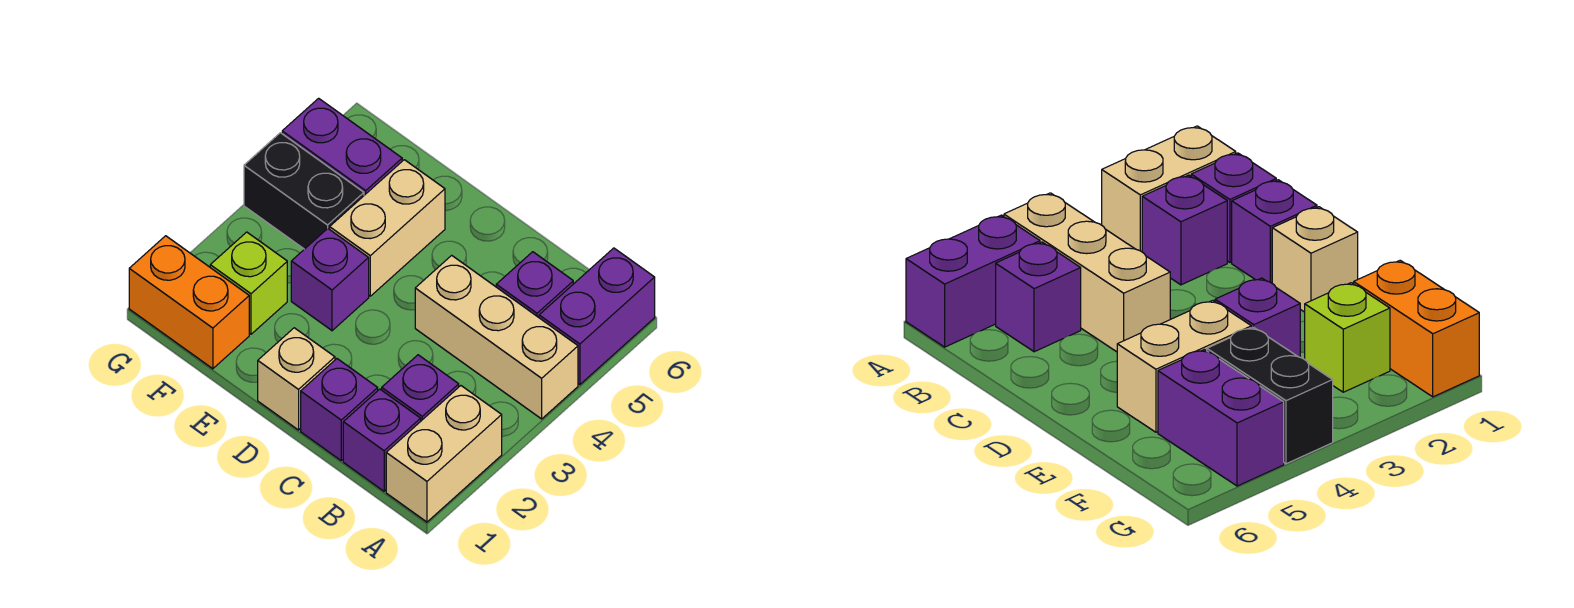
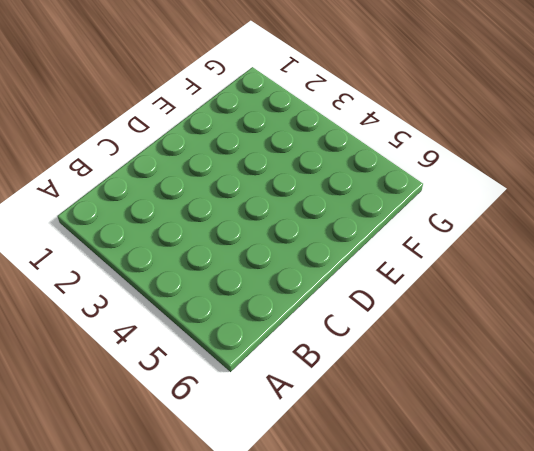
none -> tan 1x2 brick [386,386,502,522]
none -> tan 1x3 brick [415,255,578,419]
none -> purple 1x2 brick [539,248,655,385]

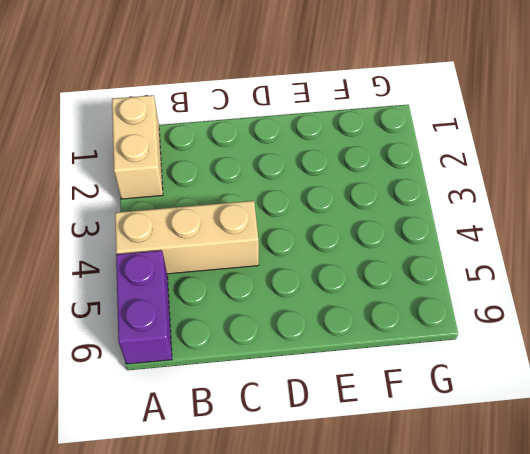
none -> purple 1x1 brick [343,389,421,491]
none -> purple 1x1 brick [382,355,459,421]
none -> purple 1x1 brick [496,252,573,317]

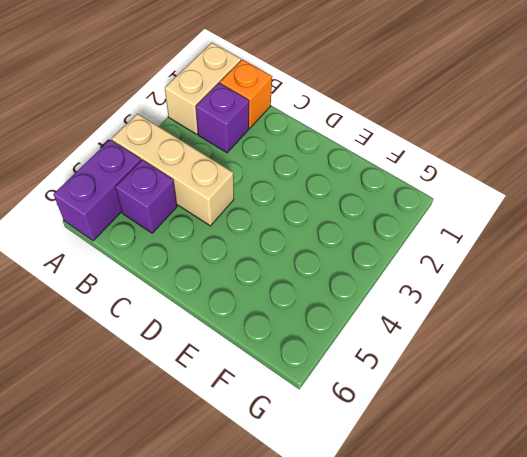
orange 1x1 brick [220,60,272,128] -> purple 1x1 brick [343,389,421,491]
none -> purple 1x1 brick [301,359,378,461]
none -> tan 1x1 brick [258,328,335,430]
none -> purple 1x1 brick [291,229,369,331]

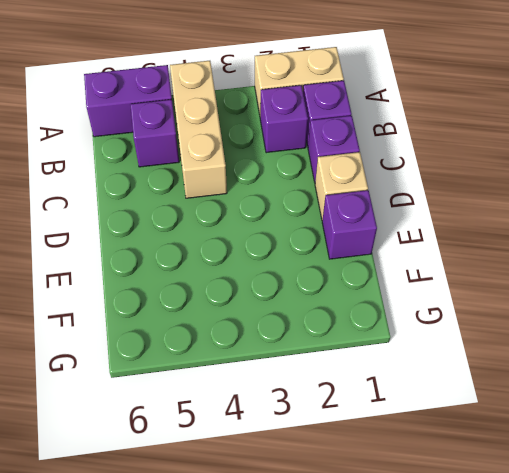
purple 1x1 brick [322,190,377,259] -> purple 1x1 brick moved to [291,229,369,331]
none -> tan 1x2 brick [330,160,445,296]
none -> orange 1x2 brick [129,236,249,369]
none -> lime 1x1 brick [210,232,287,334]

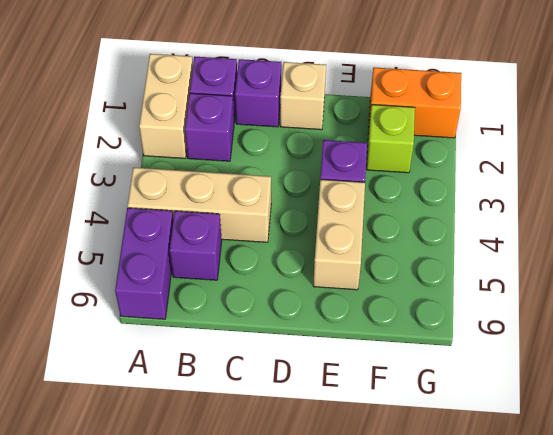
none -> black 1x2 brick [244,133,364,249]
none -> purple 1x2 brick [282,98,402,195]

